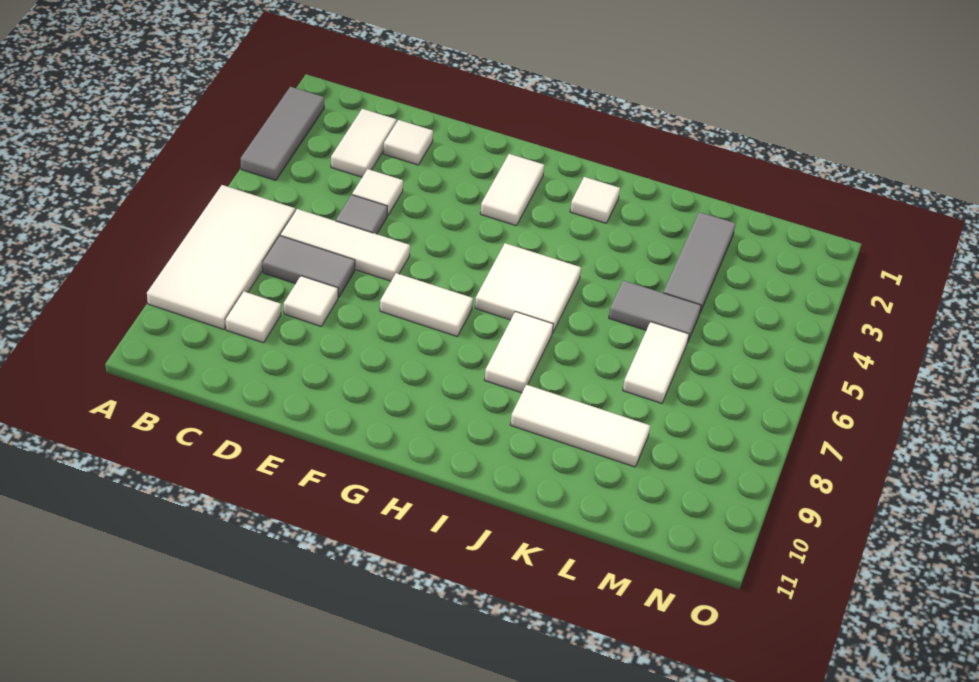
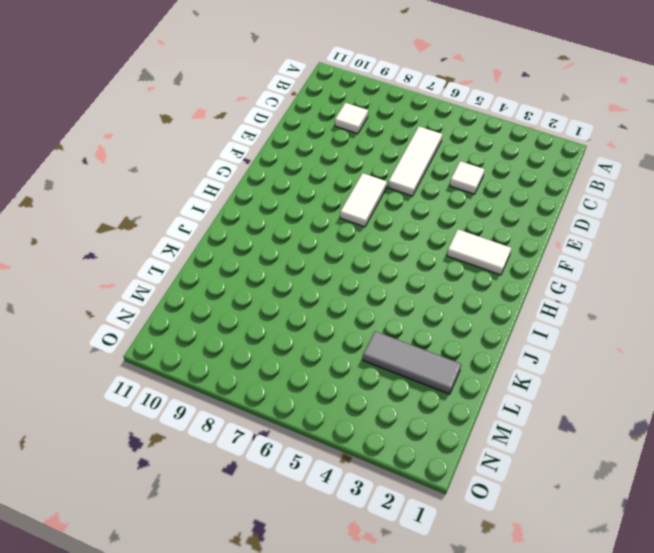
none -> grey 1x3 tile [240,87,324,180]
none -> white 2x4 tile [147,185,295,329]
none -> white 1x2 tile [331,109,397,177]

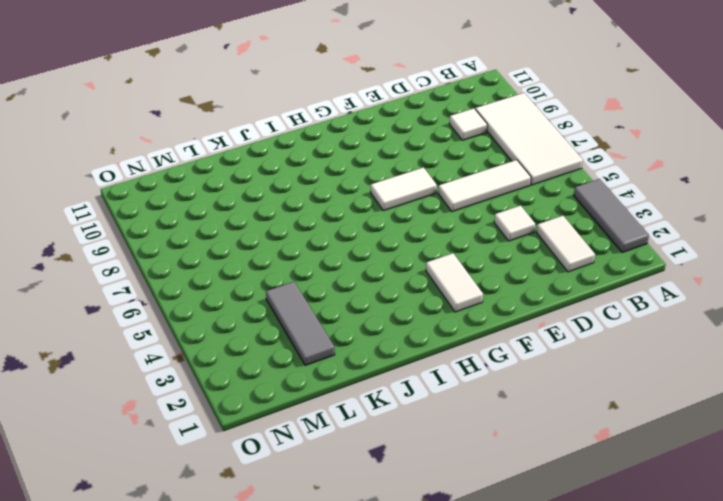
none -> grey 1x2 tile [263,236,355,298]
none -> white 1x1 tile [383,120,433,165]
none -> grey 1x1 tile [336,195,387,234]

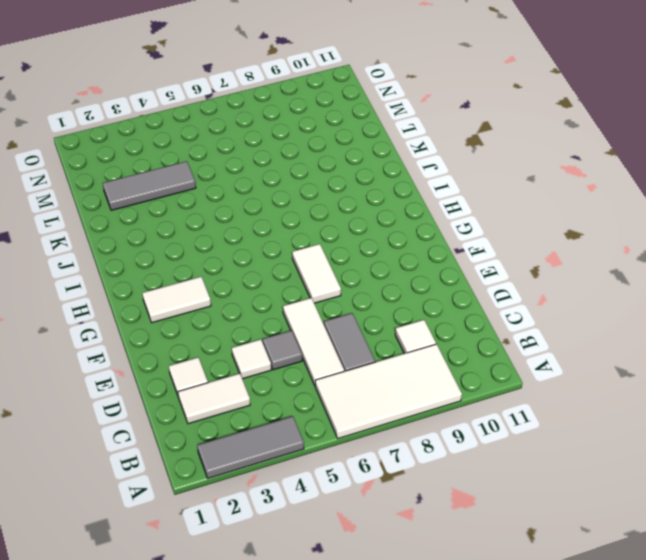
none -> white 1x1 tile [284,276,338,326]
none -> white 2x2 tile [475,243,581,333]
none -> white 1x1 tile [570,177,620,223]

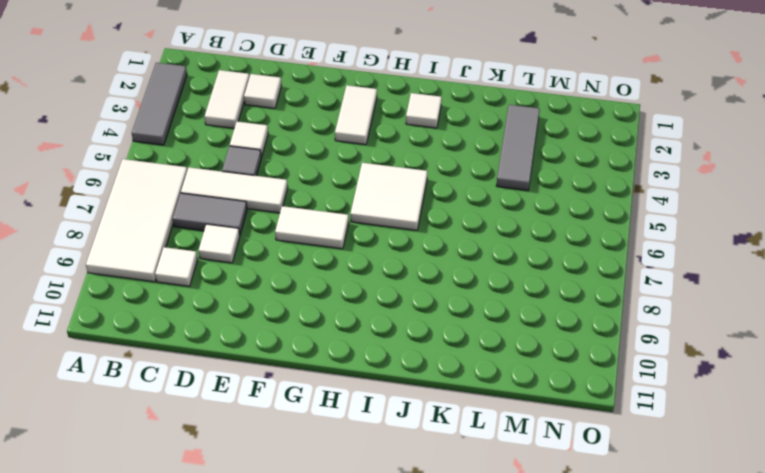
none -> white 1x2 tile [485,312,553,393]
none -> white 1x3 tile [510,385,650,467]
none -> grey 1x2 tile [609,281,701,343]

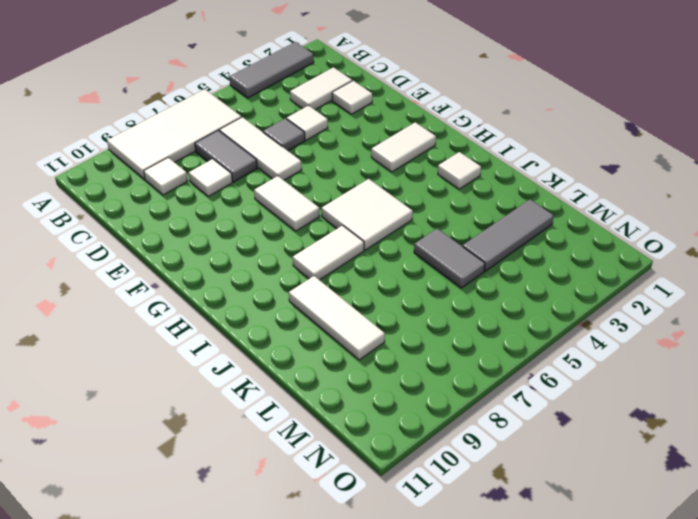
none -> white 1x2 tile [623,322,689,403]

